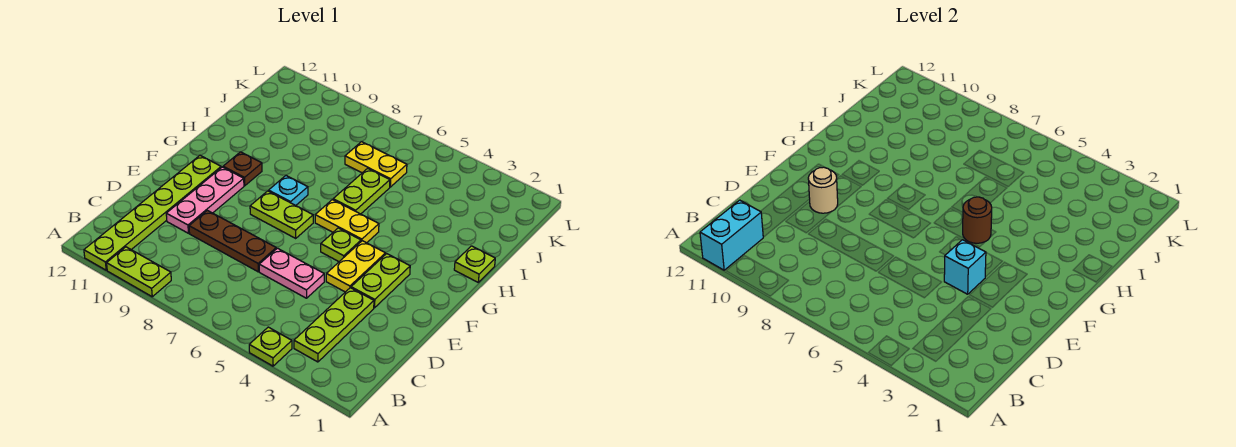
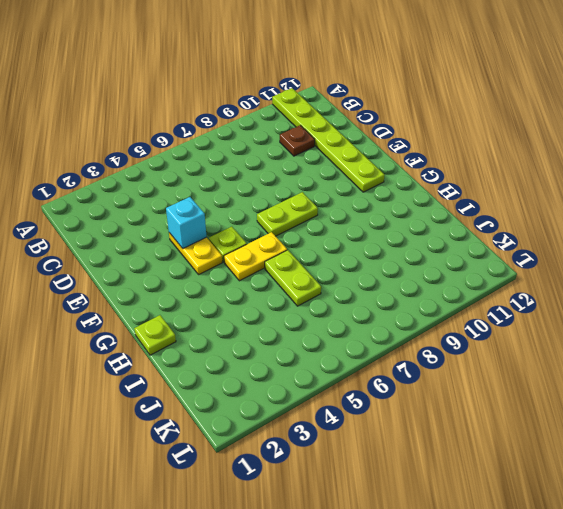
brown 1x1 plate [280,125,315,156] -> brown 1x1 plate moved to [223,152,262,186]
none -> lime 1x1 plate [249,327,292,366]
none -> lime 1x2 plate [107,247,171,297]
none -> lime 1x3 plate [294,288,374,362]

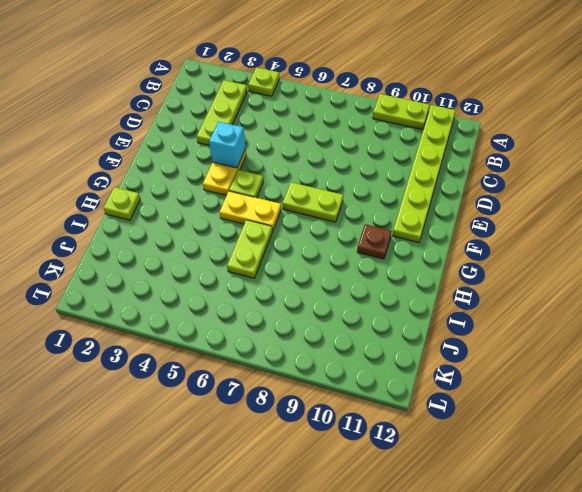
none -> pink 1x2 plate [259,248,324,298]
none -> brown 1x3 plate [189,211,276,272]
none -> pink 1x3 plate [166,167,244,233]

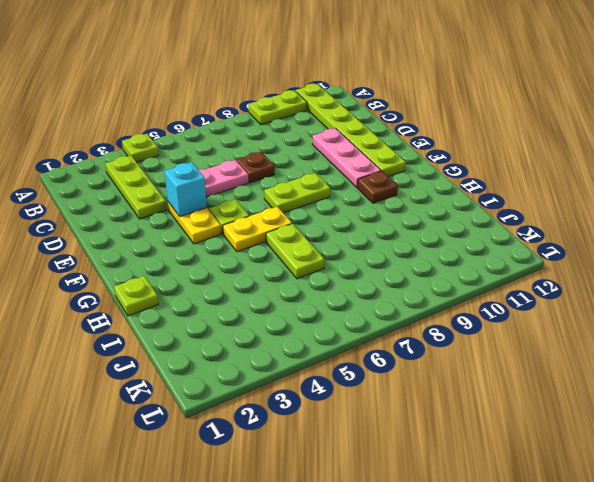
brown 1x1 plate [237,152,275,183] -> brown 1x3 plate [189,211,276,272]
none -> lime 1x2 plate [351,254,410,308]
none -> cyan 1x1 plate [269,176,308,205]
none -> yellow 1x2 plate [345,142,407,187]

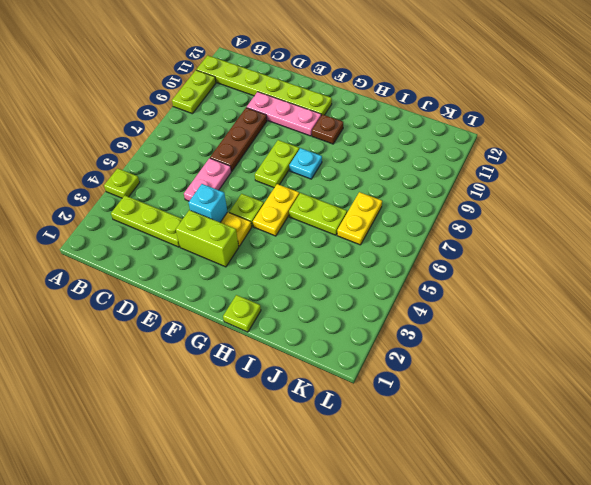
lime 1x2 brick [176,210,239,267] -> lime 1x2 plate [351,254,410,308]
none -> cyan 1x2 brick [700,200,763,270]
none -> tan 1x1 round brick [808,167,838,213]
none -> brown 1x1 round brick [963,197,992,243]

